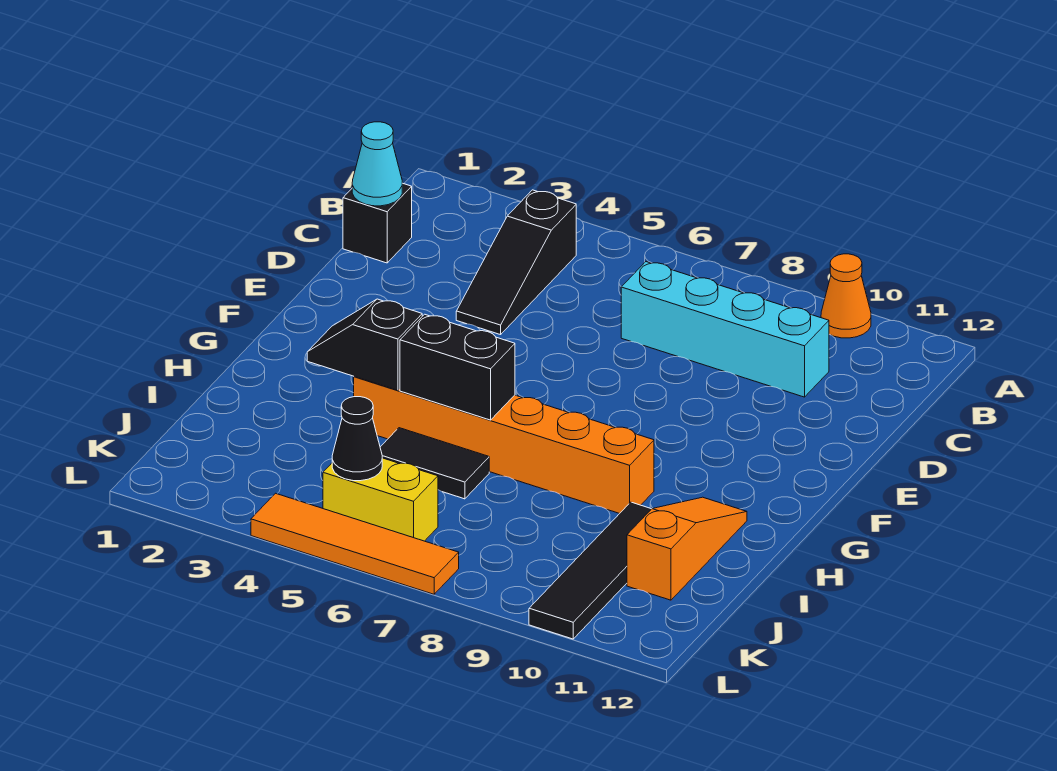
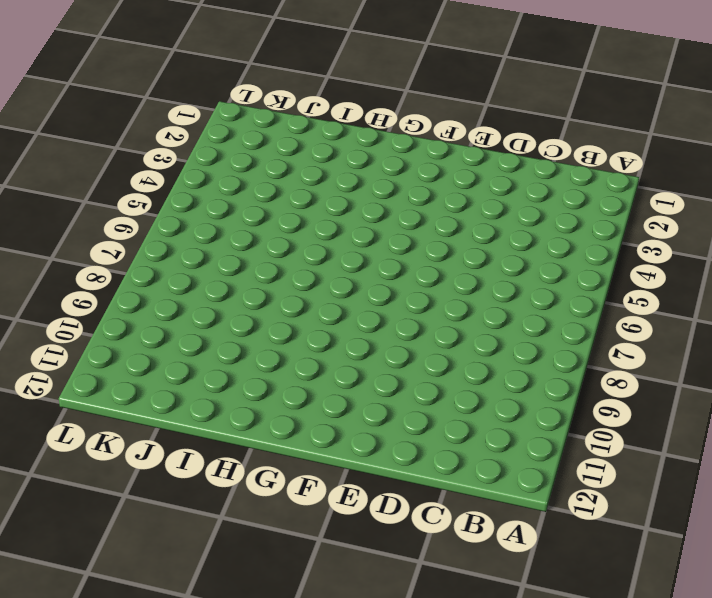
none -> orange 1x1 cone [821,254,871,338]
none -> black 1x3 slope [456,190,576,335]
none -> black 1x1 brick [343,183,412,263]

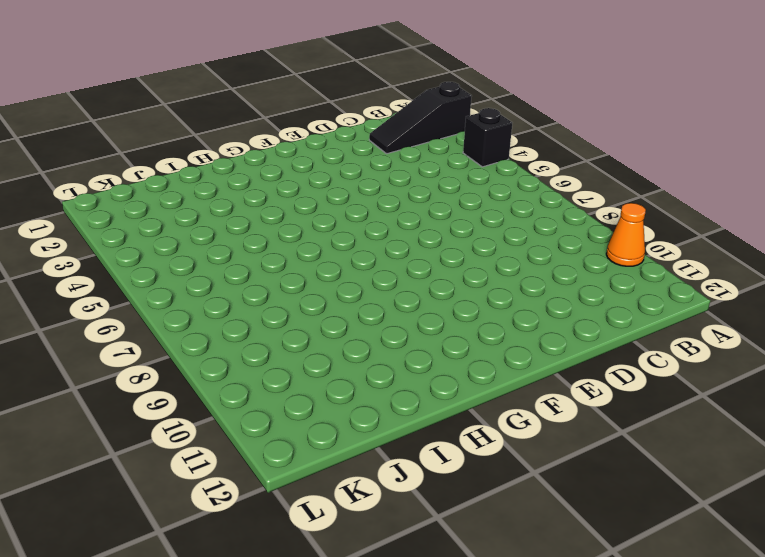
black 1x3 slope [369,82,472,154] -> black 1x3 slope moved to [456,190,576,335]
black 1x1 brick [463,108,512,167] -> black 1x1 brick moved to [343,183,412,263]
none -> cyan 1x4 brick [621,262,829,397]
none -> orange 1x6 brick [354,377,654,514]
none -> orange 1x3 slope [627,497,747,600]

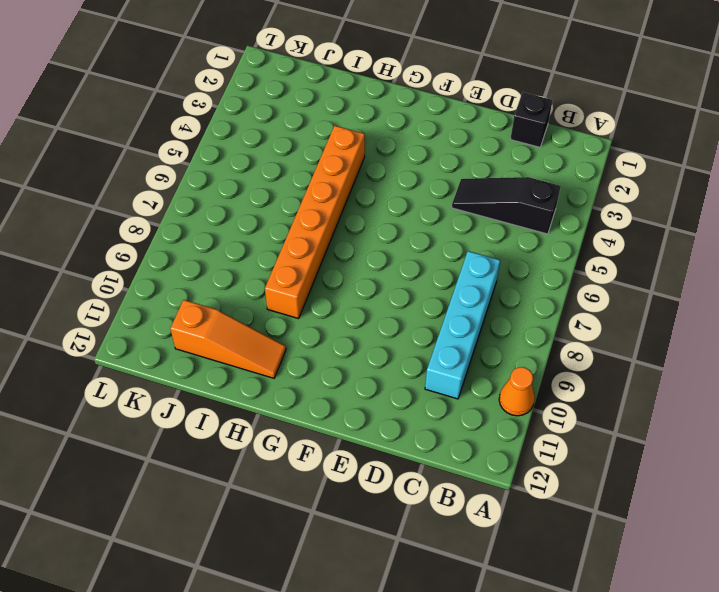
none -> black 1x2 tile [380,428,489,499]
none -> black 1x4 tile [529,502,651,639]
none -> yellow 1x2 brick [323,458,438,541]

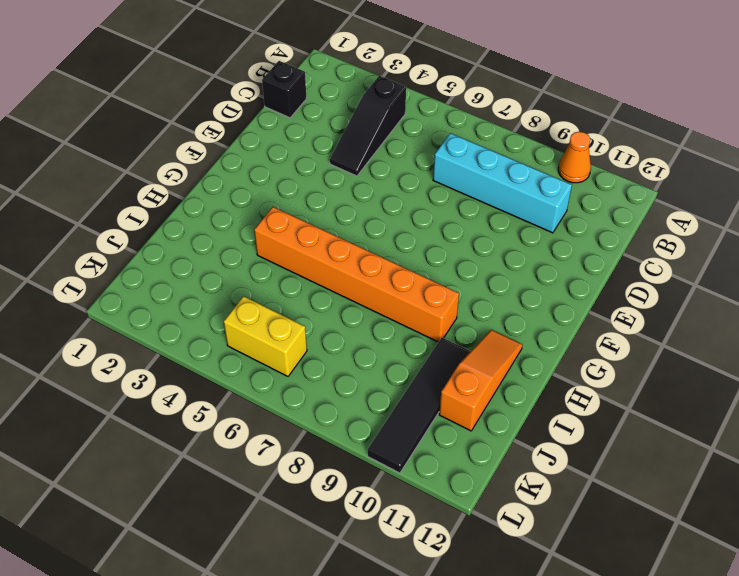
none -> black 1x2 tile [380,428,489,499]
none -> orange 1x4 tile [251,493,459,594]
none -> cyan 1x1 cone [352,122,402,206]

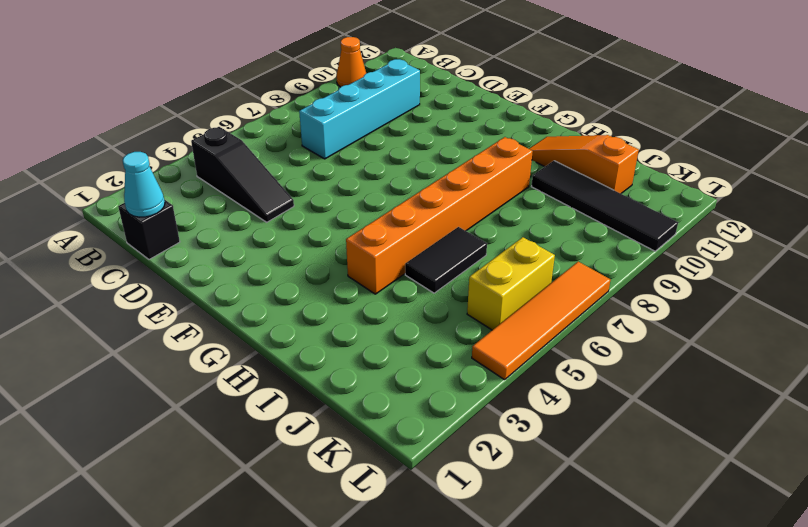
none -> black 1x2 slope [307,299,422,390]
none -> black 1x2 brick [400,314,515,420]
none -> black 1x1 cone [332,397,382,481]

